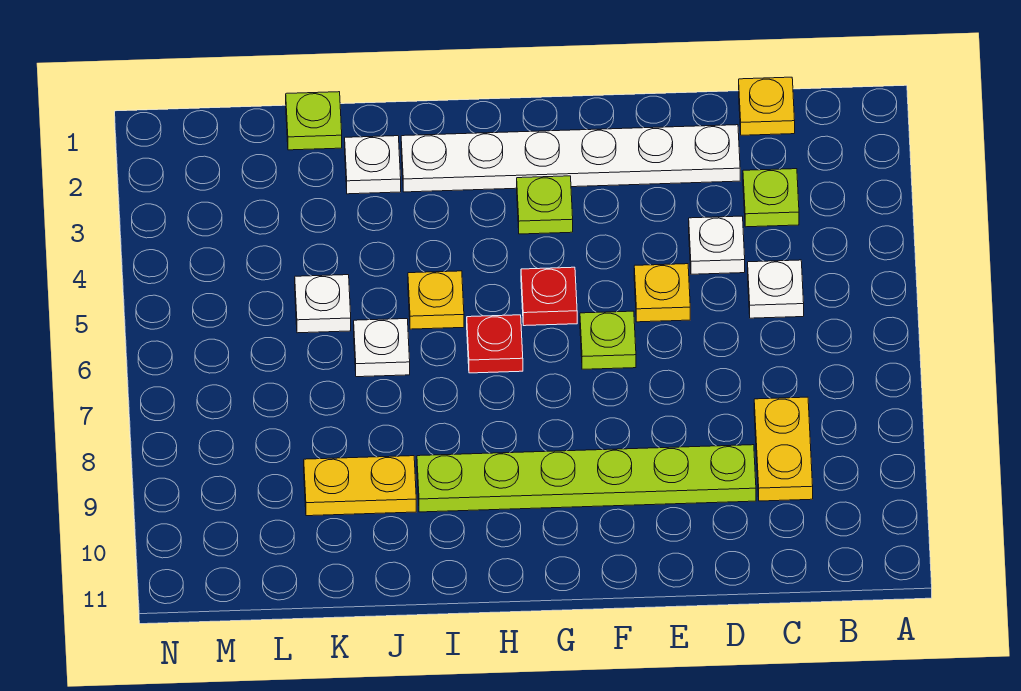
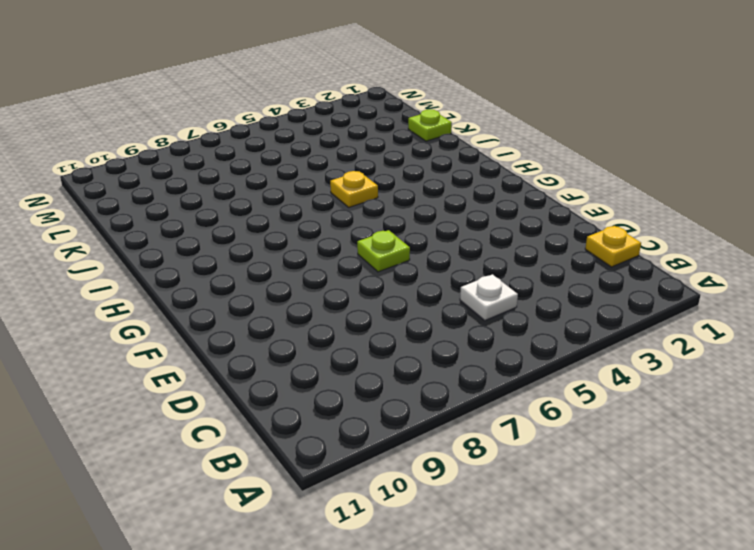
none -> lime 1x1 plate [743,169,799,227]
none -> yellow 1x2 plate [754,397,813,501]
none -> white 1x6 plate [401,125,740,192]

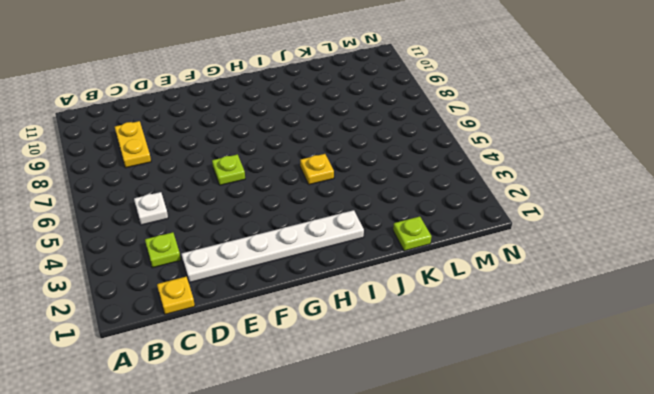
none -> white 1x1 plate [689,216,745,274]
none -> lime 1x6 plate [417,445,756,512]
none -> yellow 1x1 plate [634,264,690,322]

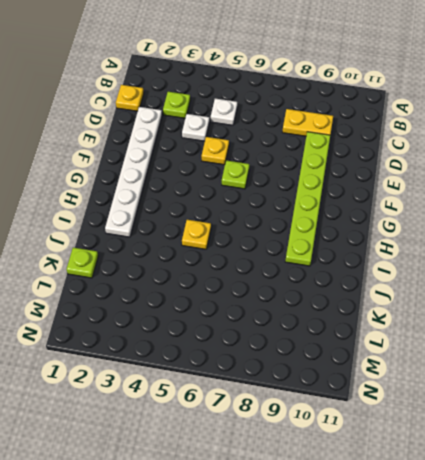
none -> lime 1x1 plate [517,176,573,234]
none -> red 1x1 plate [521,267,577,326]
none -> red 1x1 plate [467,315,523,373]

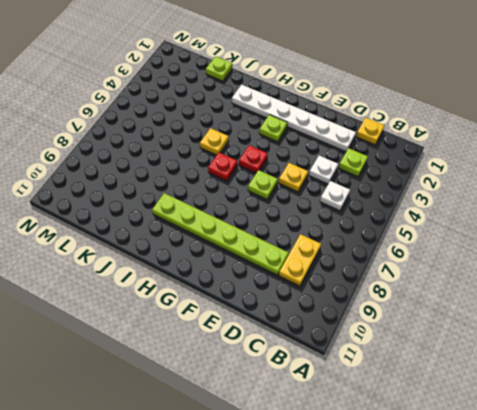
none -> white 1x1 plate [345,136,401,194]
none -> white 1x1 plate [354,319,410,377]
none -> yellow 1x2 plate [304,456,416,516]

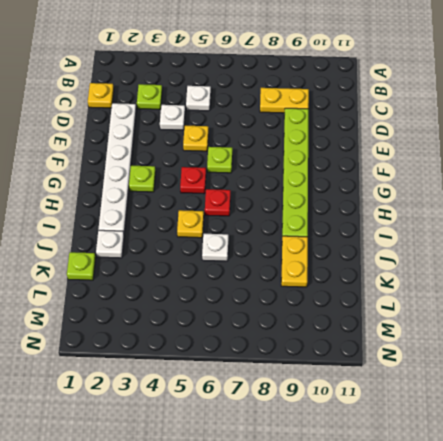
none -> white 1x1 plate [295,275,351,333]

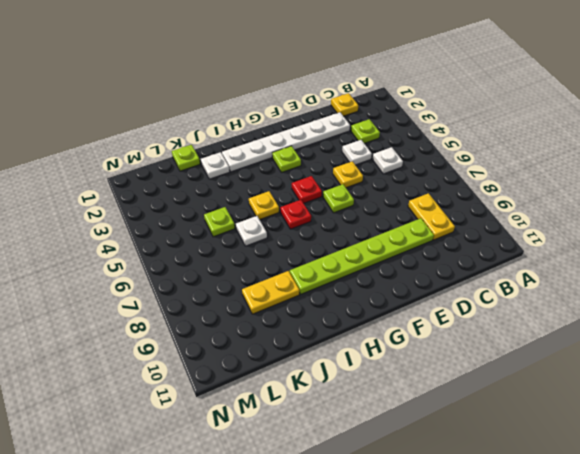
lime 1x1 plate [204,207,235,237] -> white 1x1 plate [295,275,351,333]

